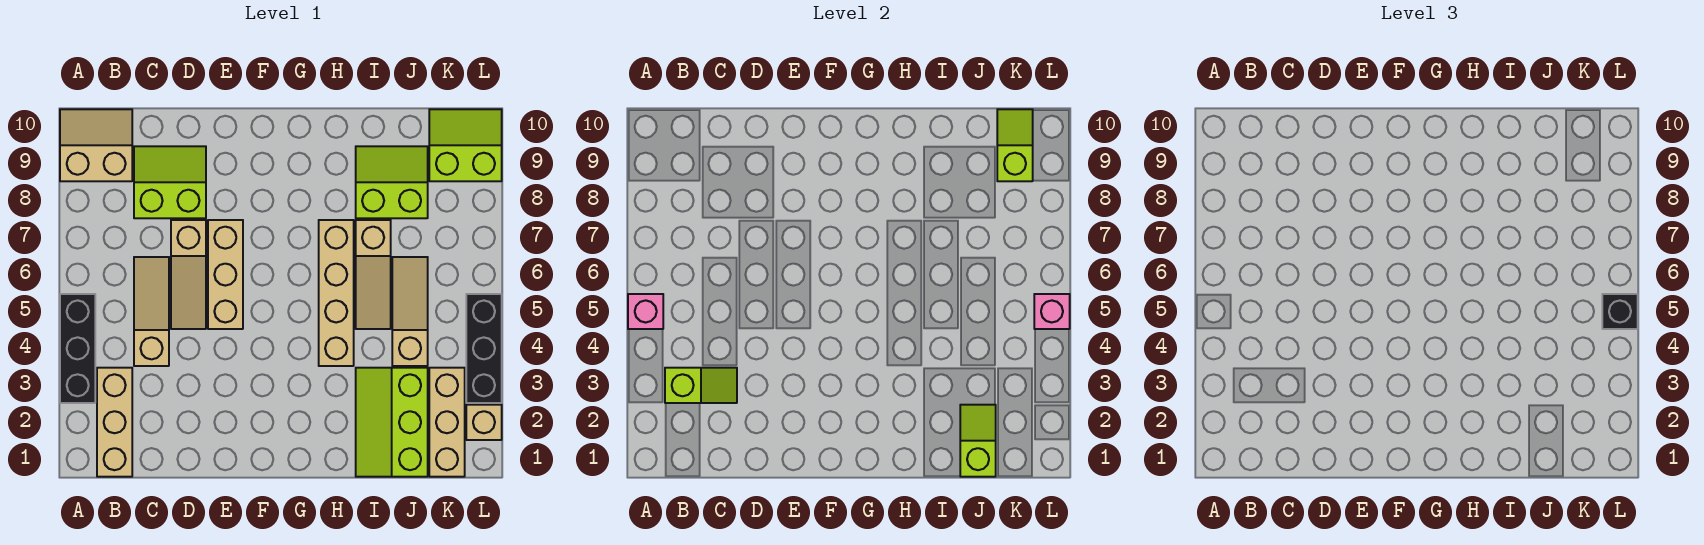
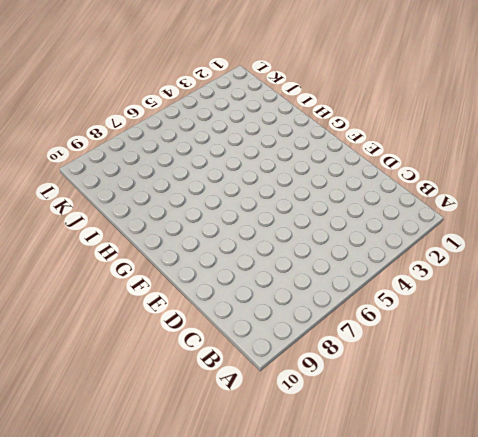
none -> black 1x3 brick [60,294,95,403]
none -> tan 2x2 slope [60,109,132,181]
none -> tan 1x3 brick [97,368,132,477]

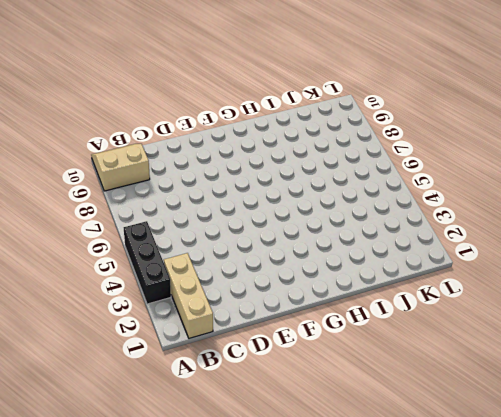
none -> tan 1x3 slope [134,257,169,366]
none -> lime 2x2 slope [134,146,206,218]
none -> tan 1x3 slope [171,220,206,329]

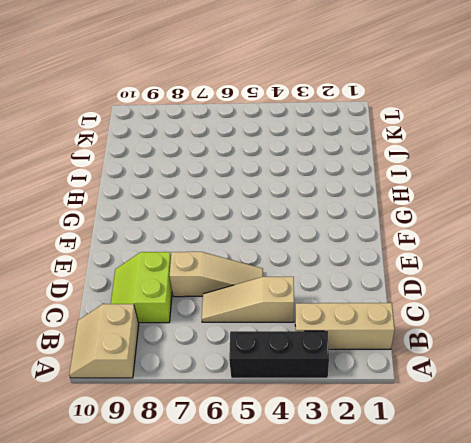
none -> tan 1x3 brick [208,220,243,329]
none -> tan 1x4 brick [319,220,354,366]
none -> lime 2x3 slope [356,368,428,477]

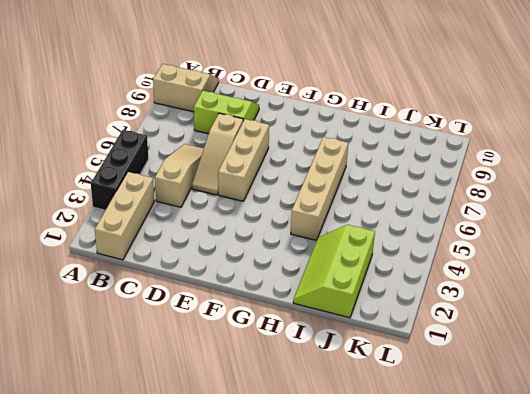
none -> tan 1x3 slope [356,220,391,329]
none -> lime 2x2 slope [356,146,428,218]
none -> tan 1x3 slope [392,257,428,366]

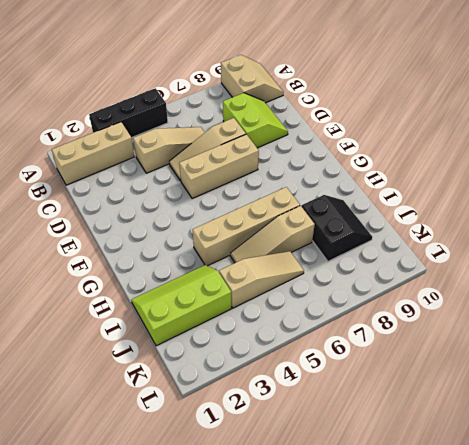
black 2x2 slope [302,195,372,261] -> lime 2x2 slope [356,146,428,218]
none -> tan 1x3 brick [429,368,465,477]
none -> lime 2x2 slope [429,109,502,181]
none -> tan 1x1 brick [466,405,502,440]

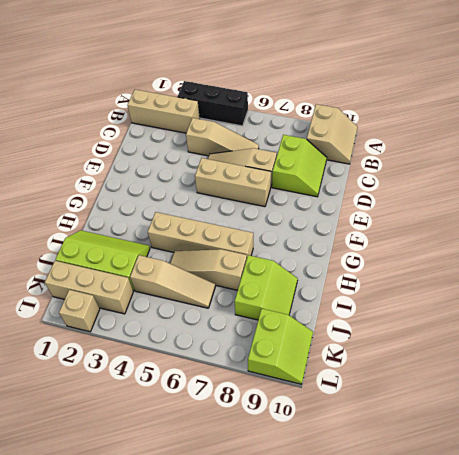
none -> black 1x3 brick [466,294,502,403]
none -> pink 1x1 brick [628,294,663,329]
none -> lime 1x2 slope [665,368,737,403]

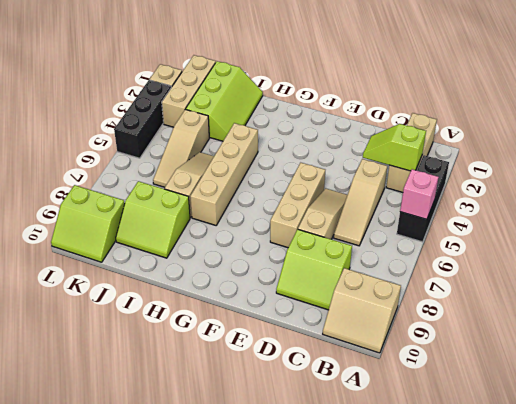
none -> lime 1x2 slope [960,405,996,477]
none -> lime 1x2 slope [997,109,1033,181]
none -> pink 1x1 brick [1034,294,1070,329]

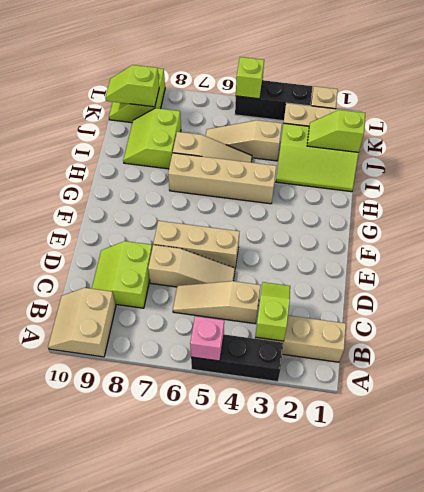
lime 1x1 brick [236,57,264,99] -> pink 1x1 brick [1034,294,1070,329]
none -> black 1x1 brick [1602,294,1638,329]

